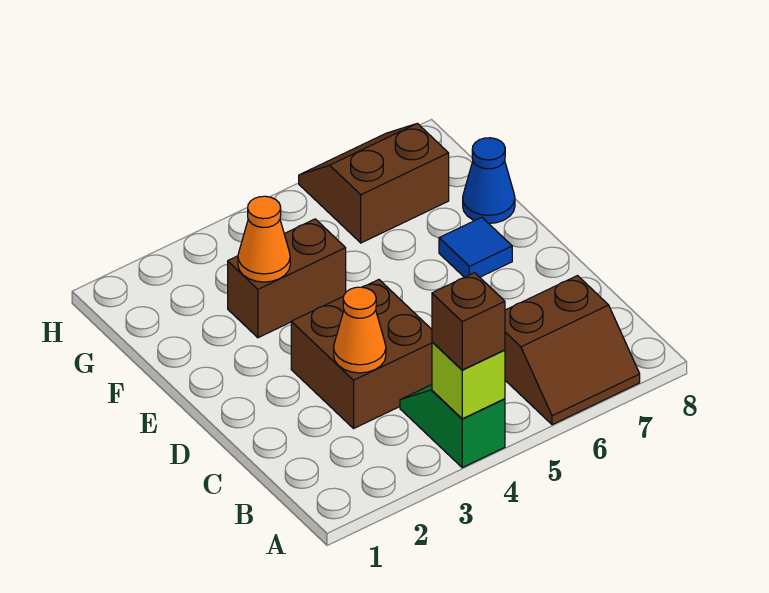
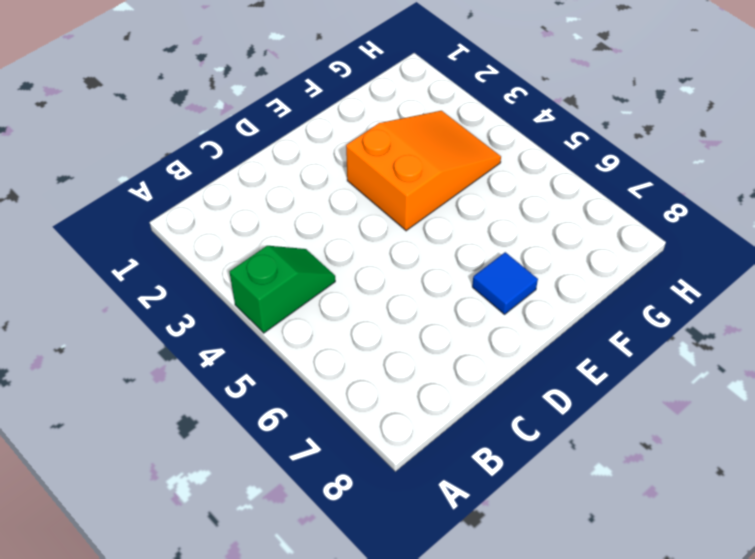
orange 2x3 slope [346,111,501,231] -> brown 1x2 brick [228,219,346,338]
none -> brown 2x2 slope [505,276,640,425]
none -> brown 2x2 brick [291,280,432,428]

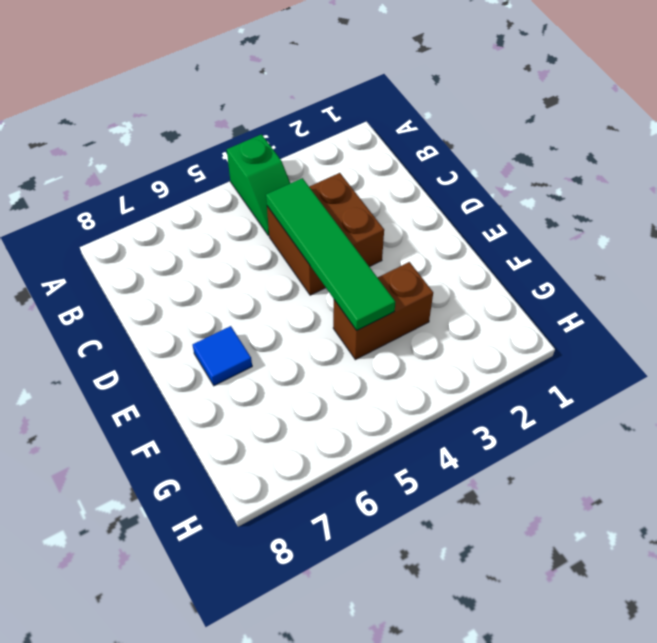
green 1x4 tile [266,178,395,331] -> none
none -> brown 2x2 slope [505,276,640,425]
none -> blue 1x1 cone [463,138,515,223]

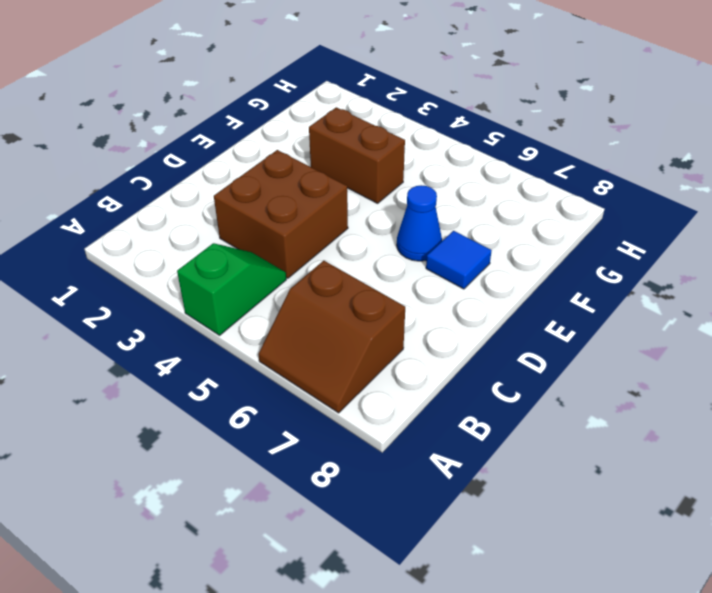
blue 1x1 cone [397,185,442,261] -> blue 1x1 cone moved to [463,138,515,223]
none -> brown 2x2 slope [299,123,449,243]
none -> lime 1x1 brick [432,342,505,419]

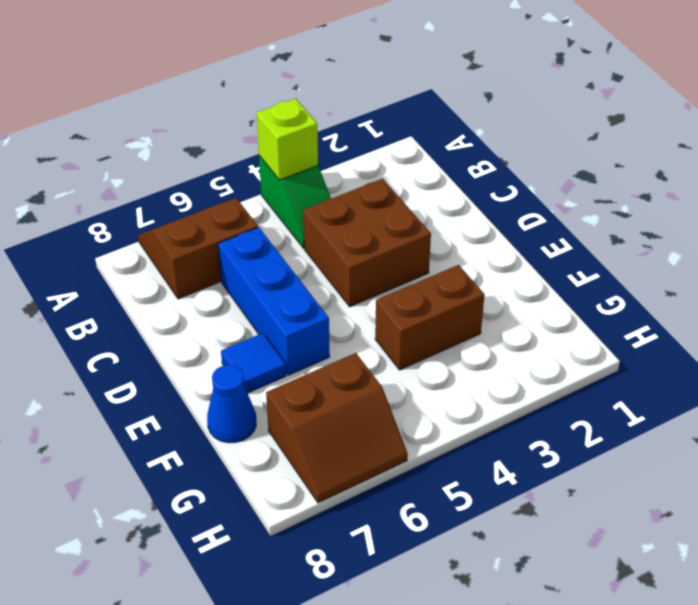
blue 1x3 brick [218,227,330,375] -> none
none -> orange 1x1 cone [334,287,386,373]
none -> orange 1x1 cone [238,196,290,282]

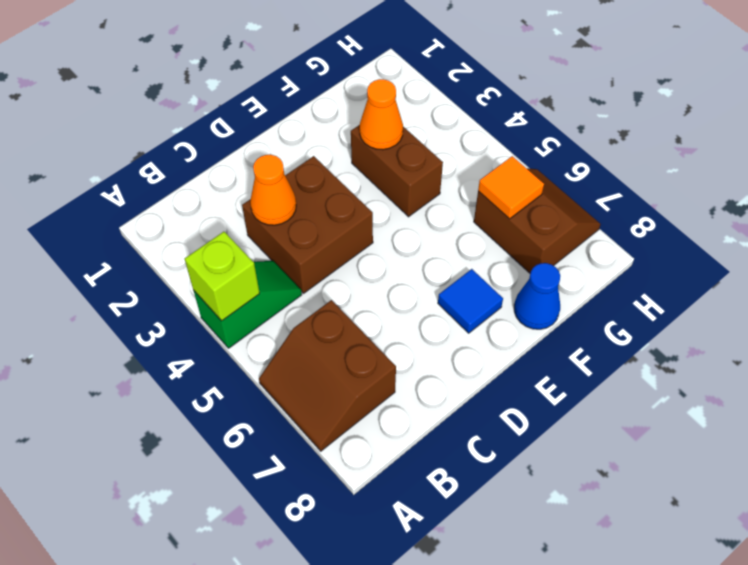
orange 1x1 tile [478,156,544,219] -> none
none -> brown 1x1 brick [432,273,505,370]

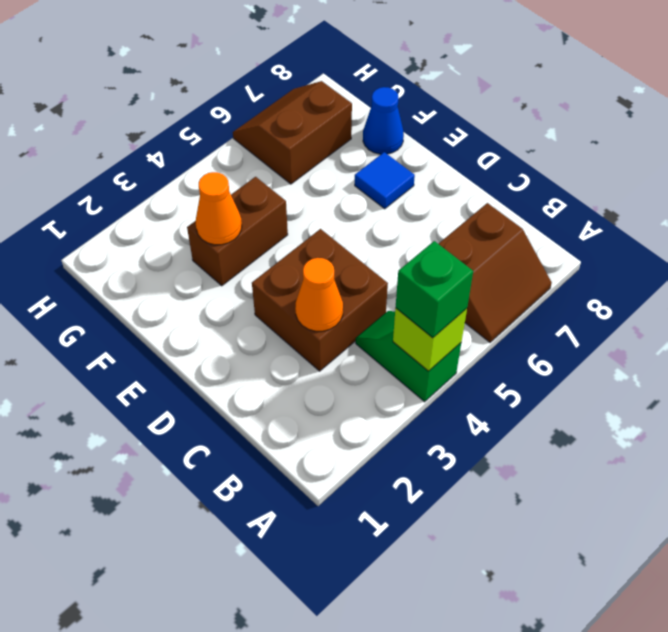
green 1x1 brick [396,241,473,338] -> brown 1x1 brick [432,273,505,370]

